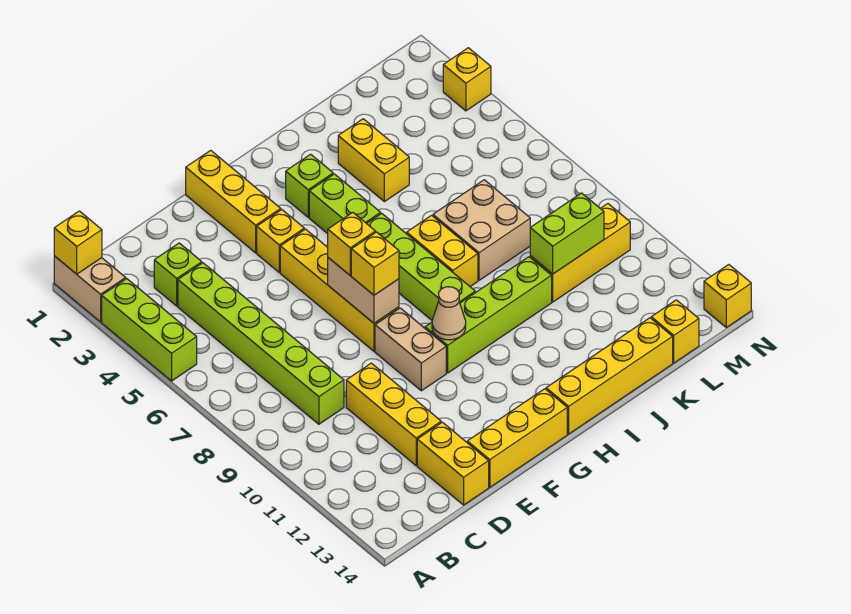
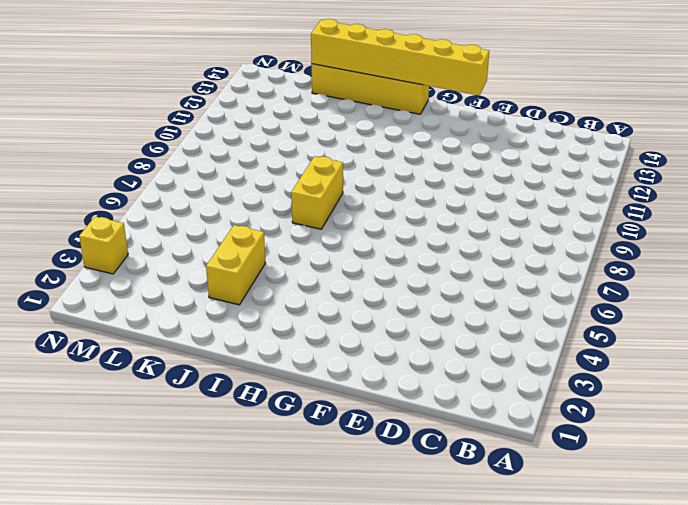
yellow 1x6 brick [311,19,489,95] -> none
none -> tan 1x2 brick [54,256,126,322]
none -> lime 1x3 brick [102,279,197,381]
none -> lime 1x1 brick [154,243,202,306]

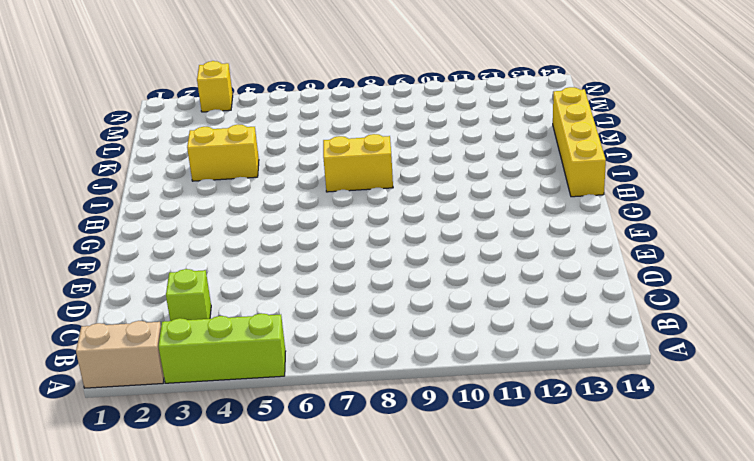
none -> lime 1x6 brick [178,263,344,424]
none -> yellow 1x3 brick [346,363,441,466]
none -> yellow 1x2 brick [417,422,489,505]

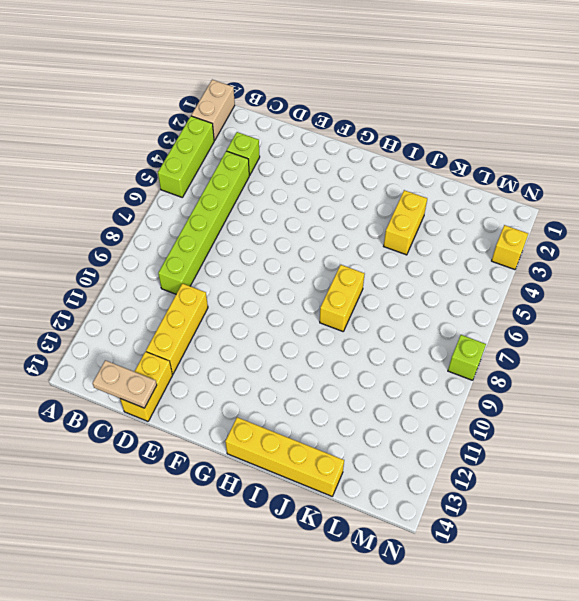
tan 1x2 plate [93,360,157,408] -> none
lime 1x1 brick [448,335,486,380] -> lime 1x1 brick moved to [286,154,333,217]
none -> yellow 1x3 brick [467,389,567,487]
none -> yellow 1x3 brick [186,150,281,253]
none -> yellow 1x1 brick [257,210,304,272]

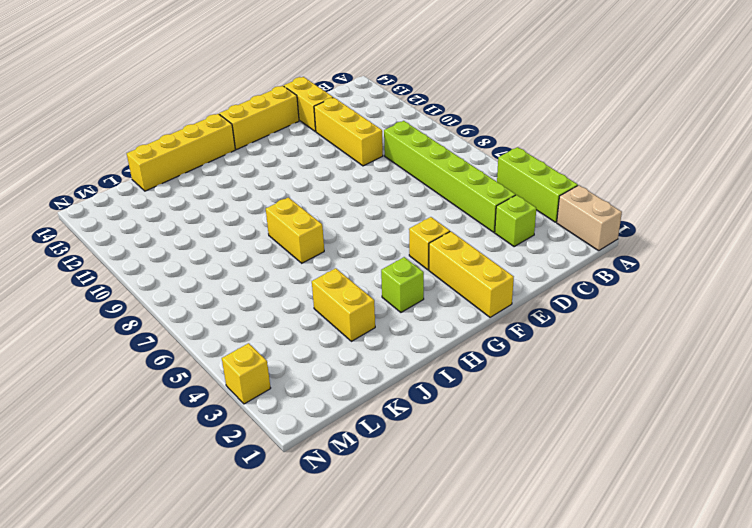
none -> yellow 1x4 brick [280,229,399,351]
none -> tan 1x2 brick [375,308,446,391]
none -> lime 1x4 brick [425,257,552,373]

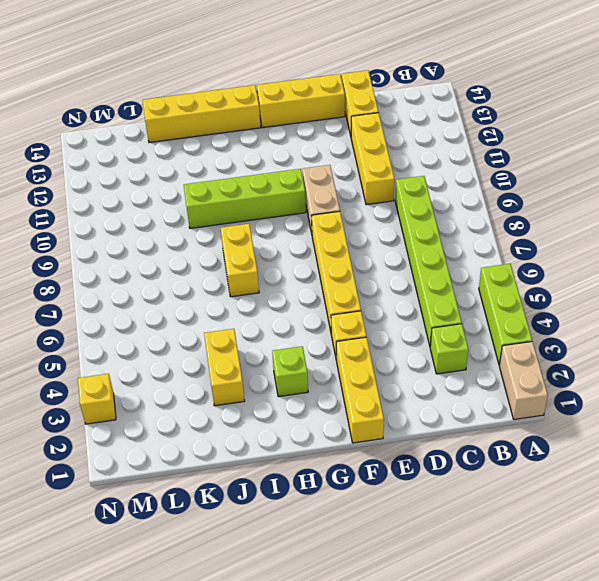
none -> lime 1x2 brick [309,174,381,234]
none -> lime 1x4 brick [366,213,475,320]
none -> tan 2x2 brick [433,180,530,280]

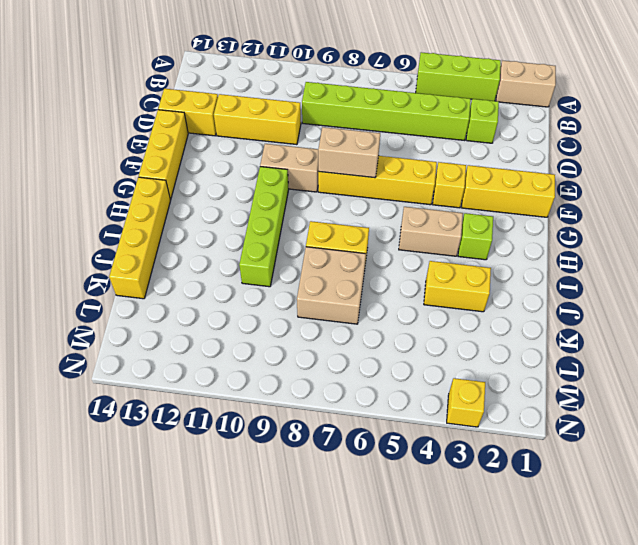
tan 1x2 brick [399,207,463,256] -> lime 1x2 brick [309,174,381,234]
none -> lime 1x4 brick [366,213,475,320]
none -> yellow 1x3 brick [530,204,630,302]
none -> yellow 1x1 brick [651,300,699,363]

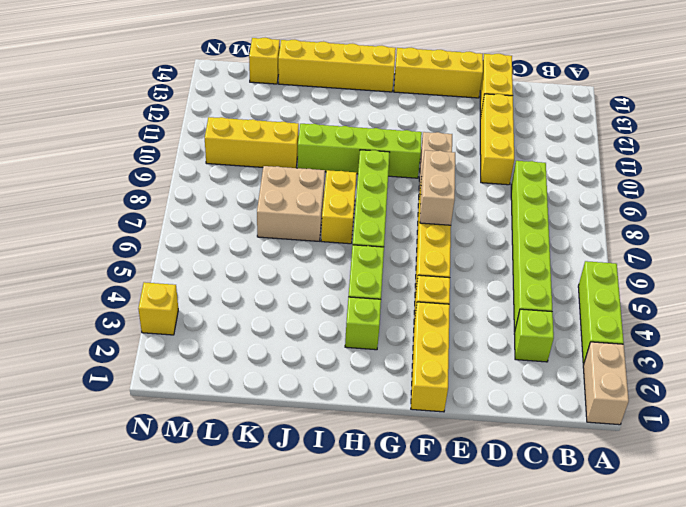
none -> yellow 1x2 brick [338,119,409,202]
none -> yellow 1x1 brick [704,265,751,328]
none -> yellow 1x1 brick [54,211,102,274]

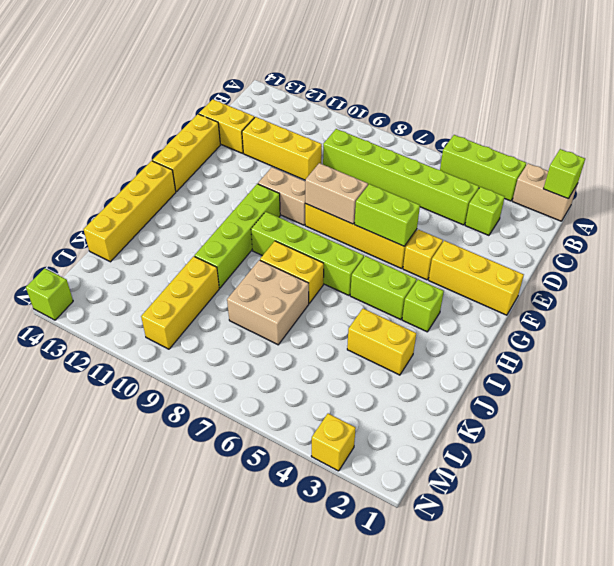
lime 1x1 brick [544,149,585,199] -> yellow 1x1 brick [54,211,102,274]
lime 1x2 brick [355,184,420,246] -> lime 1x2 brick turned to [530,193,604,274]
lime 1x1 brick [26,268,73,320] -> yellow 1x1 brick [704,265,751,328]
none -> yellow 1x1 brick [651,300,699,363]
none -> tan 1x1 cone [432,287,466,340]
none -> yellow 1x1 brick [328,212,375,276]

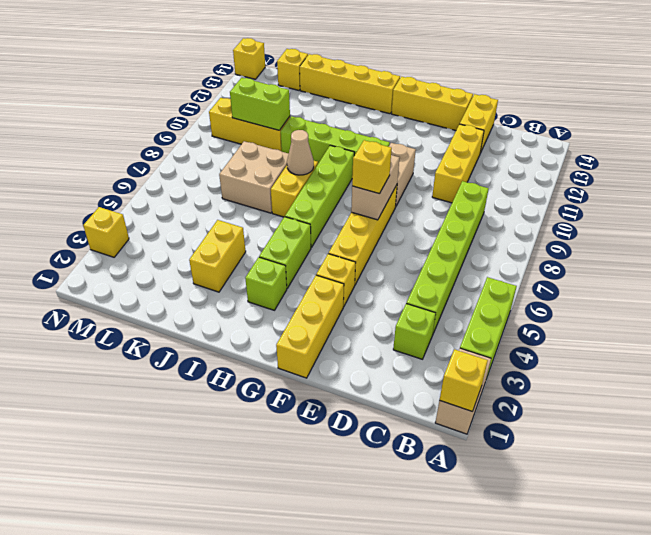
tan 1x1 cone [287,130,314,175] -> tan 1x1 cone moved to [432,287,466,340]
none -> yellow 1x1 brick [351,232,399,295]

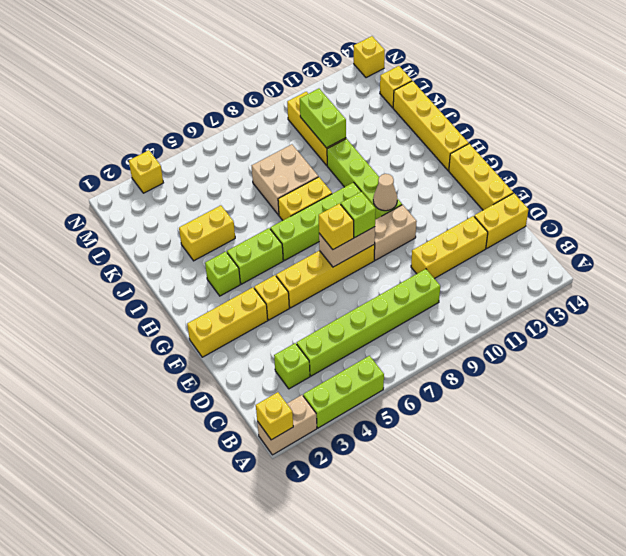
lime 1x1 brick [341,192,376,238] -> yellow 1x1 brick [351,232,399,295]

